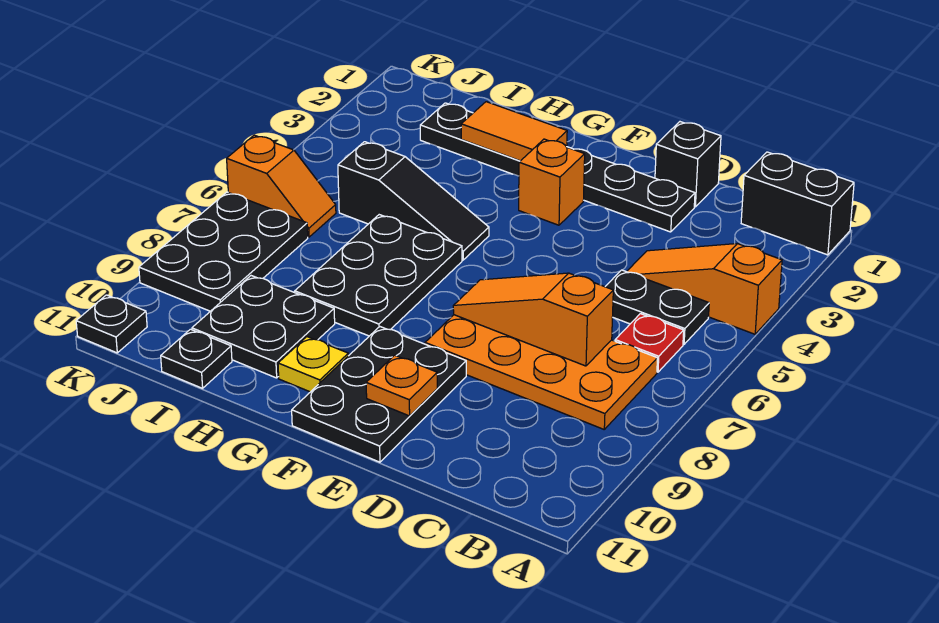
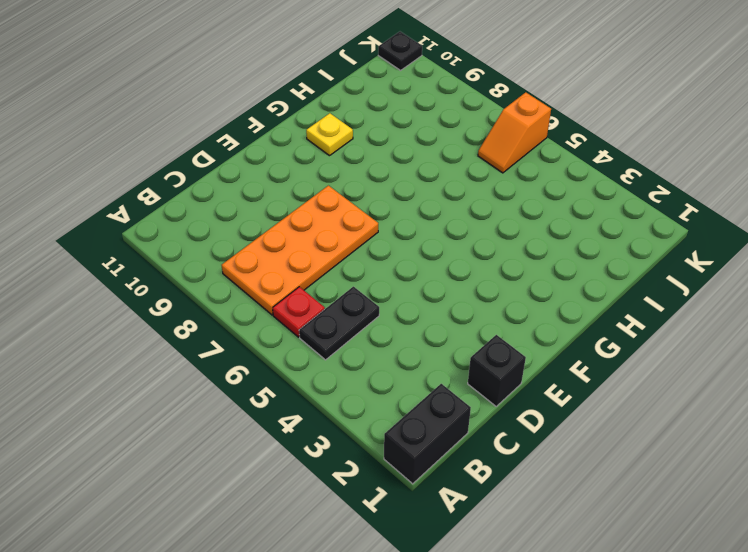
none -> orange 1x3 slope [627,244,782,334]
none -> black 1x6 plate [420,103,695,232]
none -> black 2x3 plate [292,327,466,462]

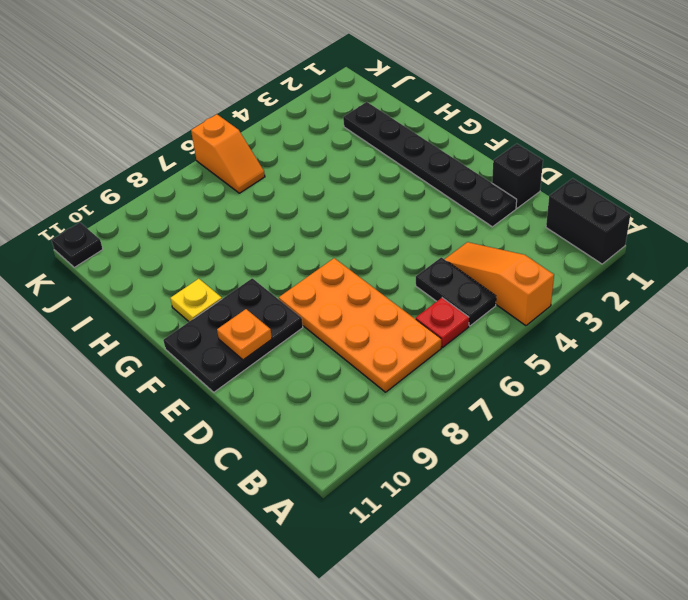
none -> orange 1x1 brick [519,139,585,225]
none -> black 1x3 slope [338,142,489,260]
none -> black 2x3 plate [295,215,462,336]

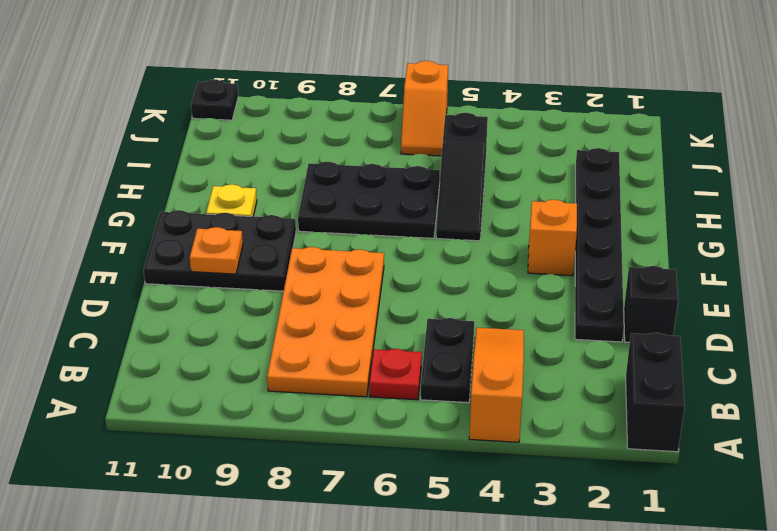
none -> black 2x2 plate [192,276,335,378]
none -> black 1x1 plate [161,329,232,388]
none -> black 2x3 plate [139,192,308,311]

